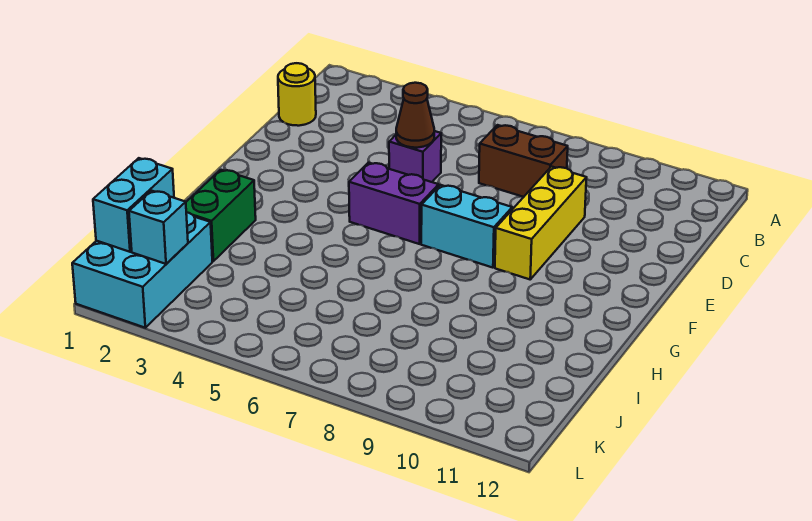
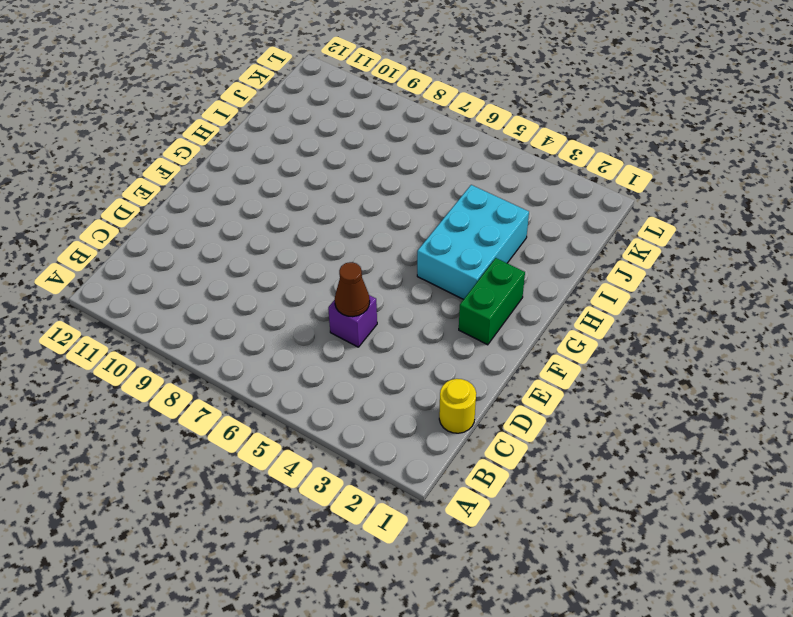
green 1x2 brick [459,258,525,345] -> green 1x2 brick moved to [186,170,256,261]
cyan 2x3 brick [417,185,529,299] -> cyan 2x3 brick moved to [72,213,212,328]
none -> brown 1x2 brick [479,125,568,197]
none -> yellow 1x3 brick [495,167,587,279]

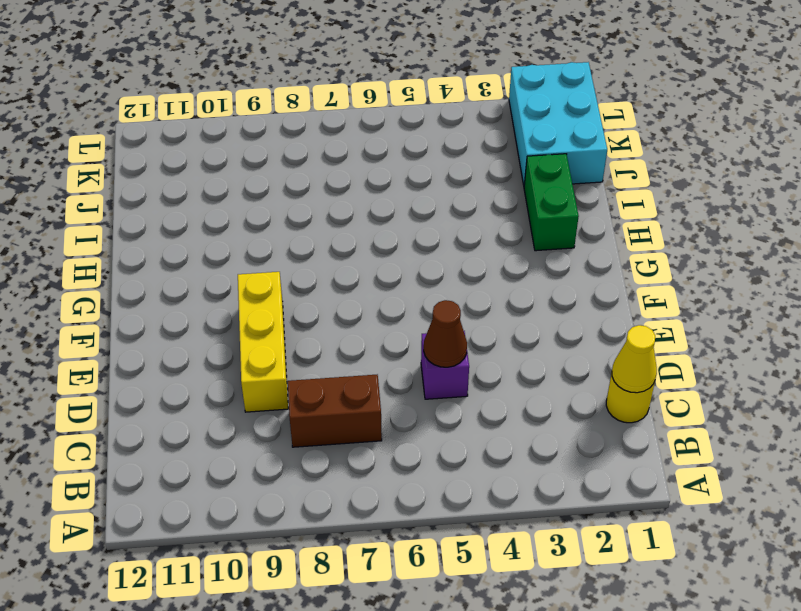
yellow 1x1 cone [612,325,657,393] -> none
none -> purple 1x2 brick [349,163,439,244]
none -> cyan 1x2 brick [421,185,512,268]

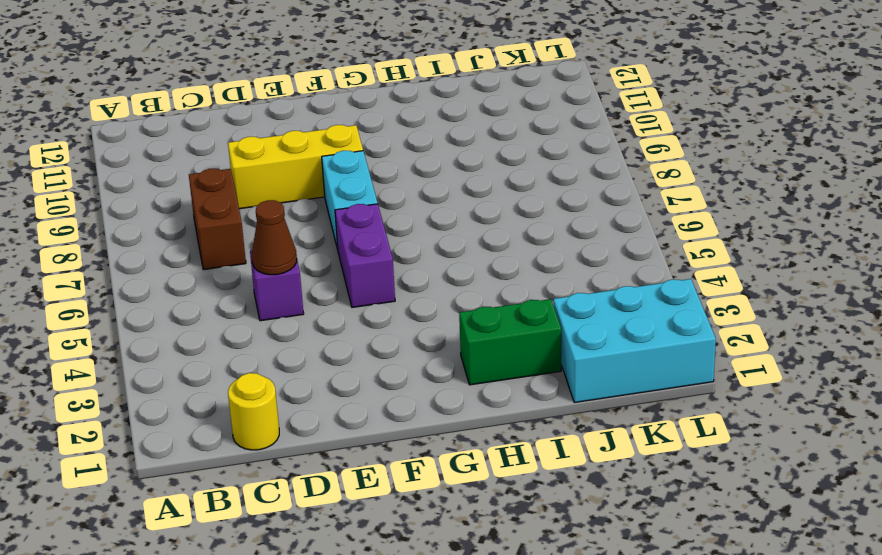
none -> cyan 1x2 brick [93,158,174,252]
none -> cyan 1x1 brick [129,191,188,264]

